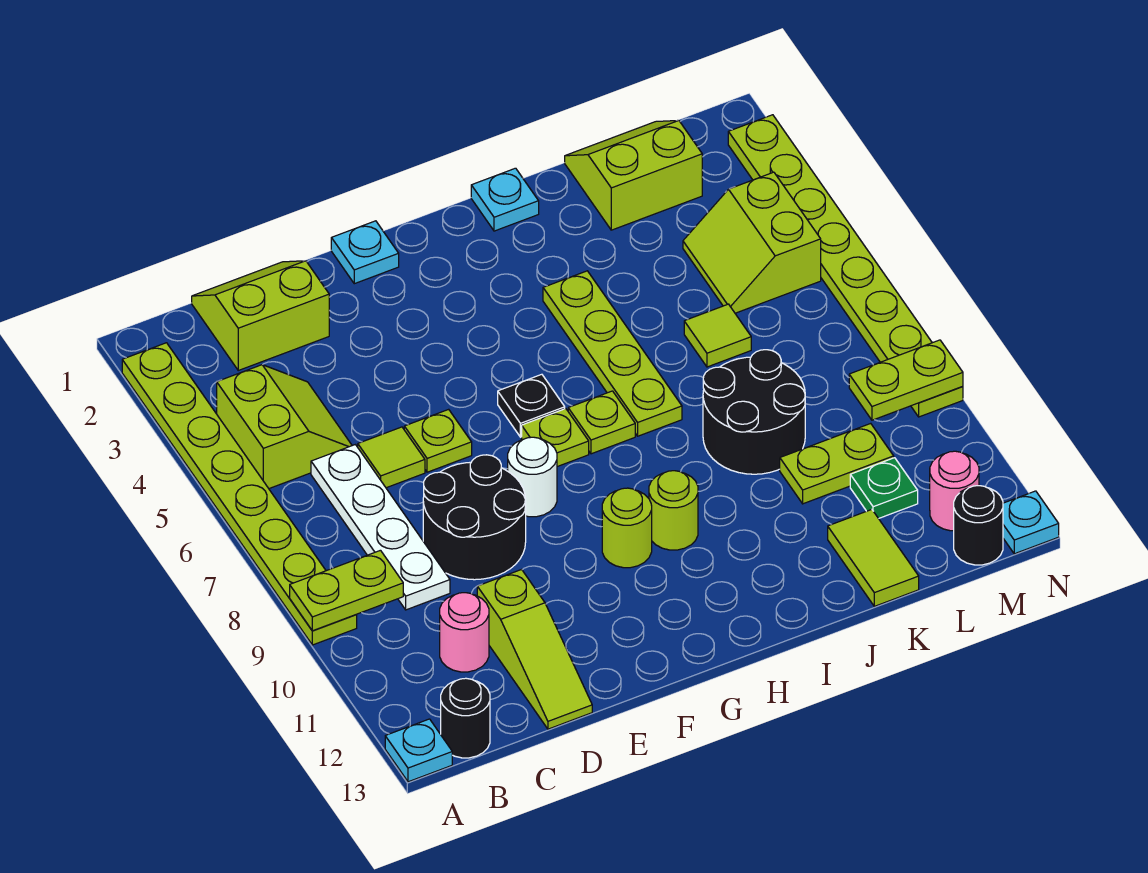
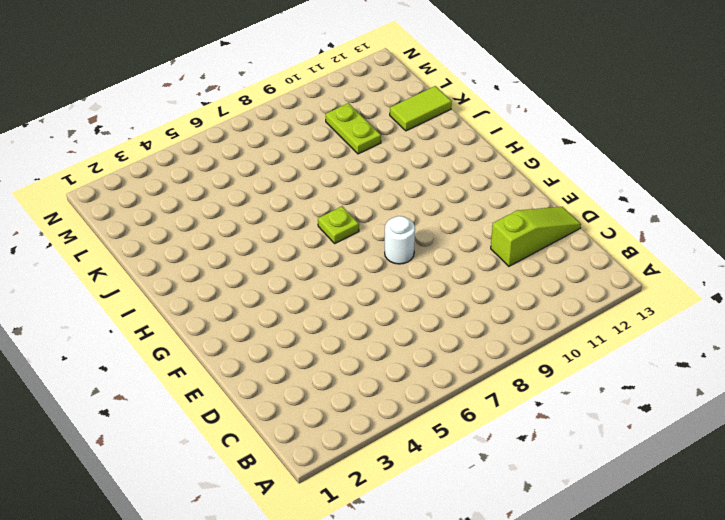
none -> lime 1x8 plate [122,343,357,645]
none -> cyan 1x1 plate [385,719,452,782]
none -> lime 2x2 slope [217,365,352,488]
none -> black 1x1 round brick [441,678,490,758]

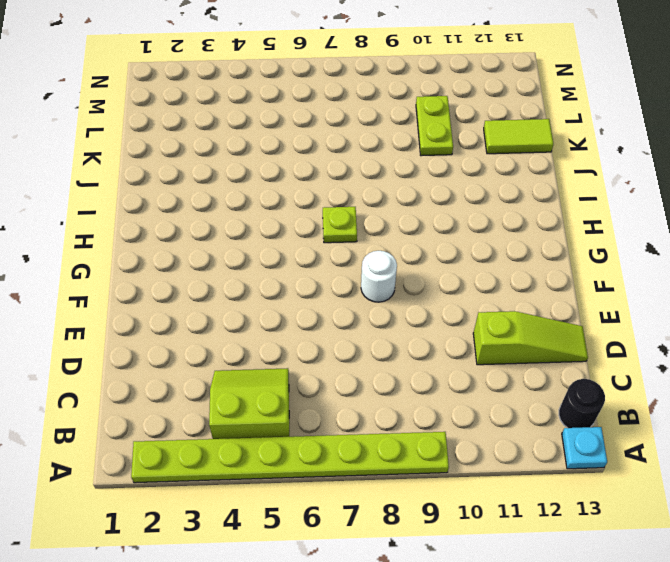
none -> lime 2x2 slope [192,261,329,370]
none -> white 1x4 plate [311,445,450,610]
none -> pink 1x1 round brick [440,593,489,672]
none -> lime 1x1 tile [358,427,425,488]

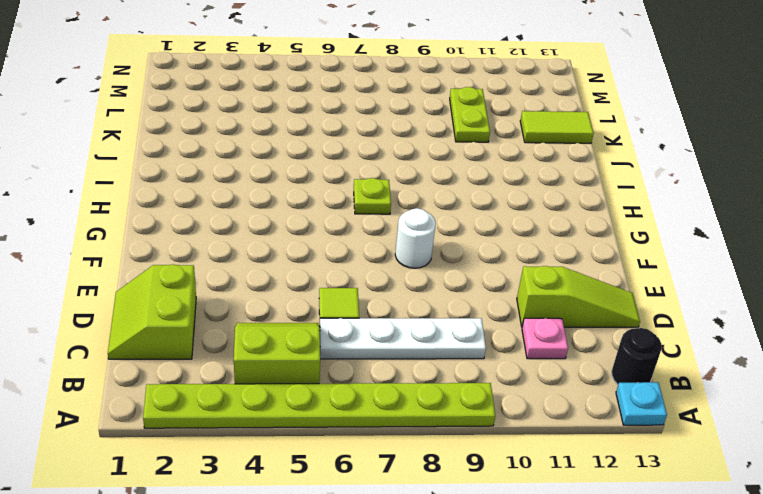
pink 1x1 plate [522,318,568,359] -> pink 1x1 round brick [440,593,489,672]
none -> black 2x2 round brick [423,455,526,580]
none -> lime 1x1 plate [404,409,472,472]
none -> cyan 1x1 plate [331,221,399,284]
none -> black 1x1 plate [498,374,565,437]

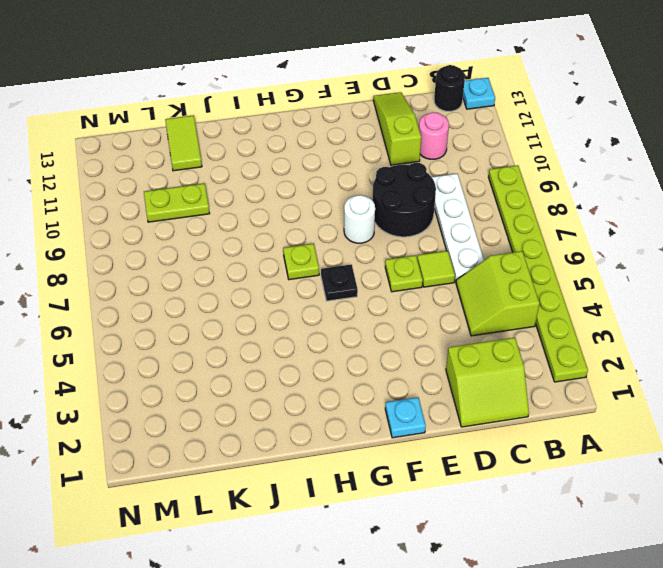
none -> lime 1x1 plate [522,409,589,467]
none -> lime 1x1 round brick [602,488,652,568]
none -> lime 1x1 round brick [649,471,698,550]
none -> cyan 1x1 plate [471,168,539,231]

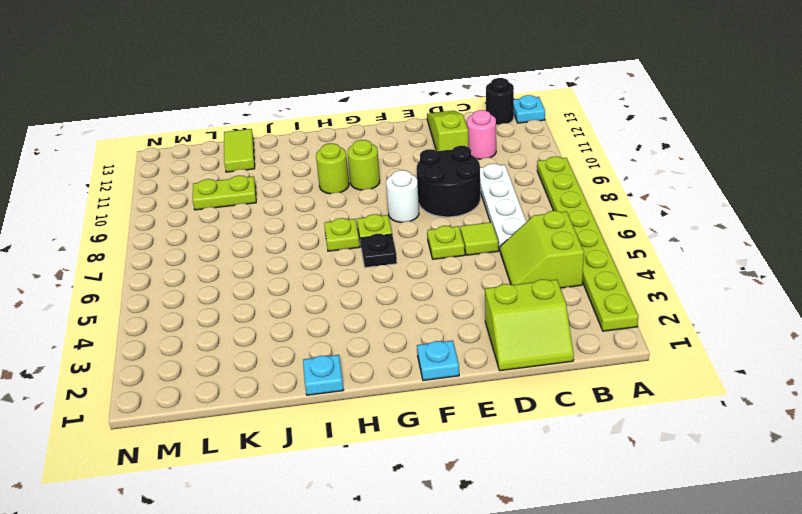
none -> lime 1x4 plate [543,271,682,436]
none -> black 2x2 round brick [703,350,805,474]
none -> lime 2x2 slope [565,120,702,230]
none -> lime 1x1 tile [684,304,751,367]

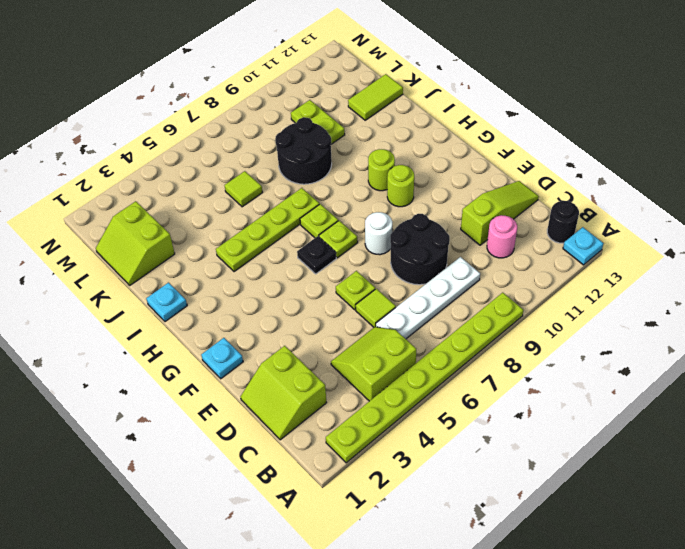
none -> lime 2x2 slope [683,172,821,313]
none -> green 1x1 plate [850,458,918,519]
none -> pink 1x1 round brick [930,451,979,531]
none -> black 1x1 round brick [954,486,1003,565]

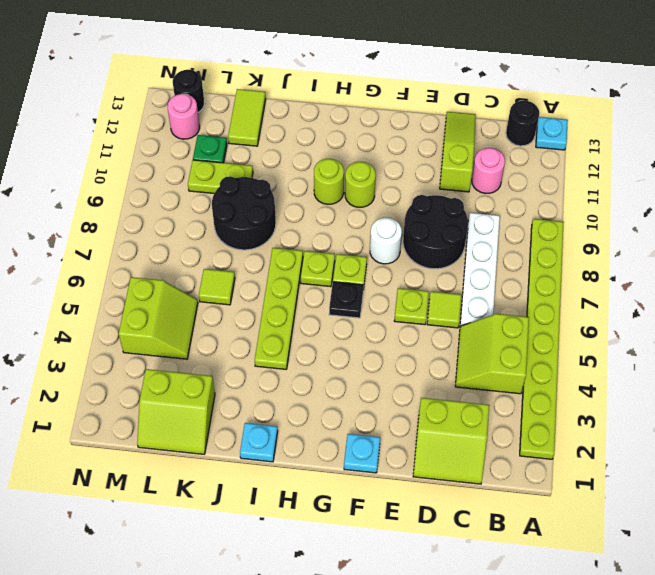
none -> lime 1x8 plate [728,115,963,417]
none -> cyan 1x1 plate [1003,491,1059,554]
none -> lime 1x2 plate [290,550,403,631]
none -> lime 1x2 plate [849,340,963,420]

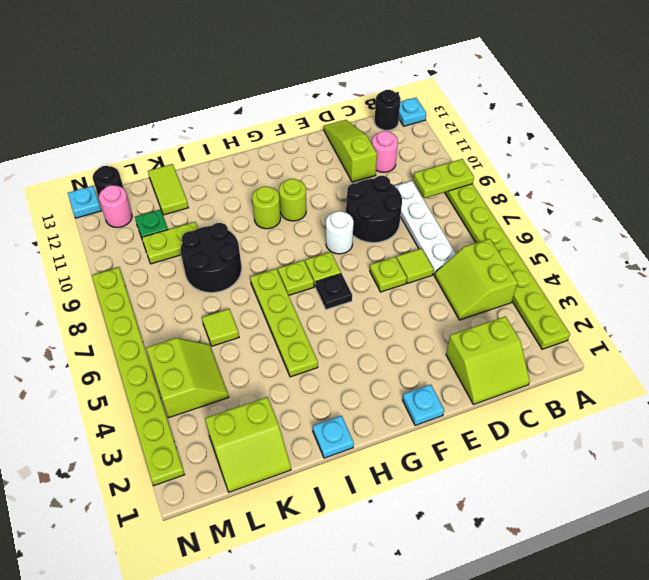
none -> lime 1x2 plate [849,340,963,420]

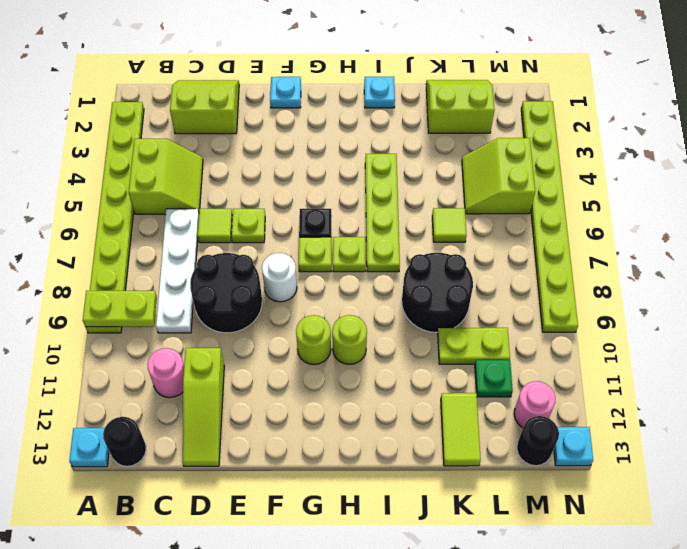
none -> lime 1x2 plate [849,340,963,420]

